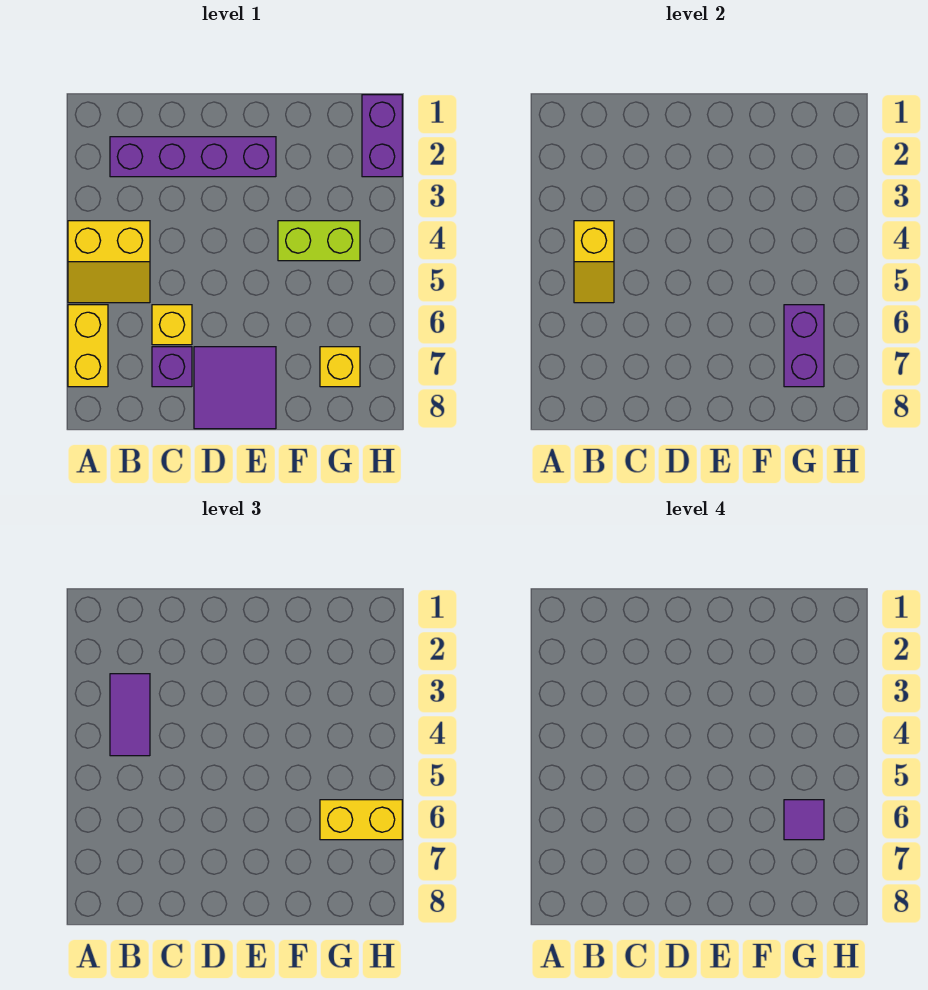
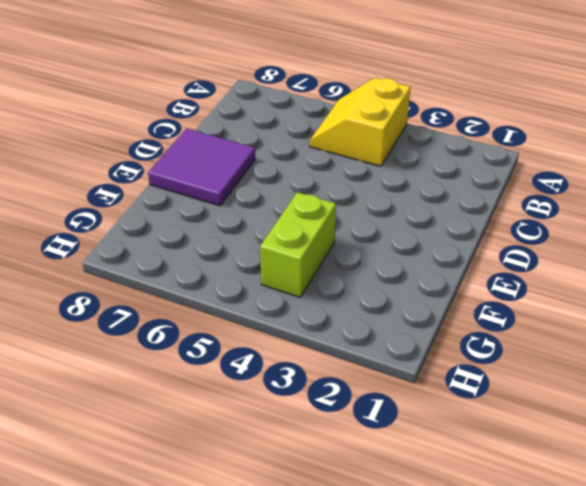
none -> yellow 1x2 brick [68,305,108,387]
none -> purple 1x4 brick [110,137,276,177]
none -> yellow 1x1 brick [152,305,192,345]

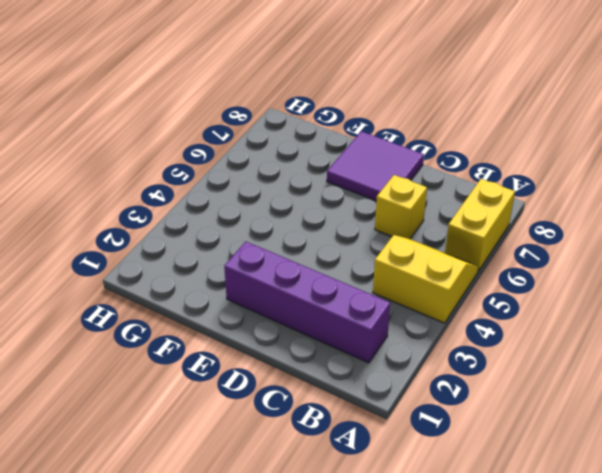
none -> purple 1x1 brick [152,347,192,387]
none -> lime 1x2 brick [278,221,360,261]
none -> yellow 1x1 brick [320,347,360,387]

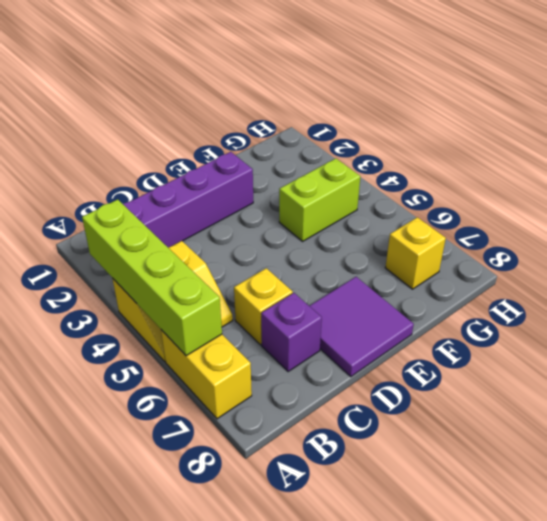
lime 1x4 brick [82,199,222,356] -> none
none -> purple 1x2 brick [362,95,402,177]
none -> yellow 1x2 slope [574,221,614,303]
none -> purple 1x2 brick [784,305,824,387]

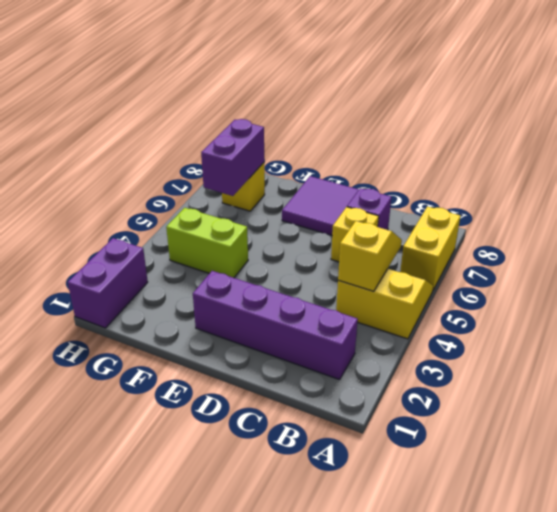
none -> purple 1x2 tile [110,674,150,756]
none -> yellow 1x2 brick [320,800,402,840]
none -> purple 1x1 tile [784,800,824,840]

